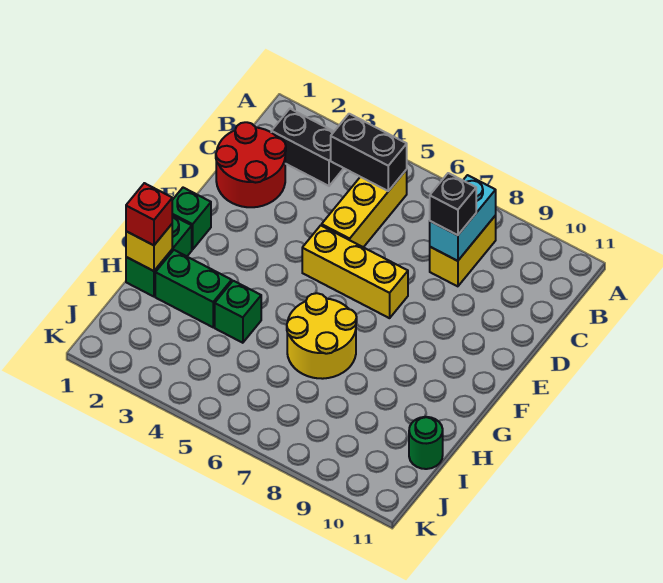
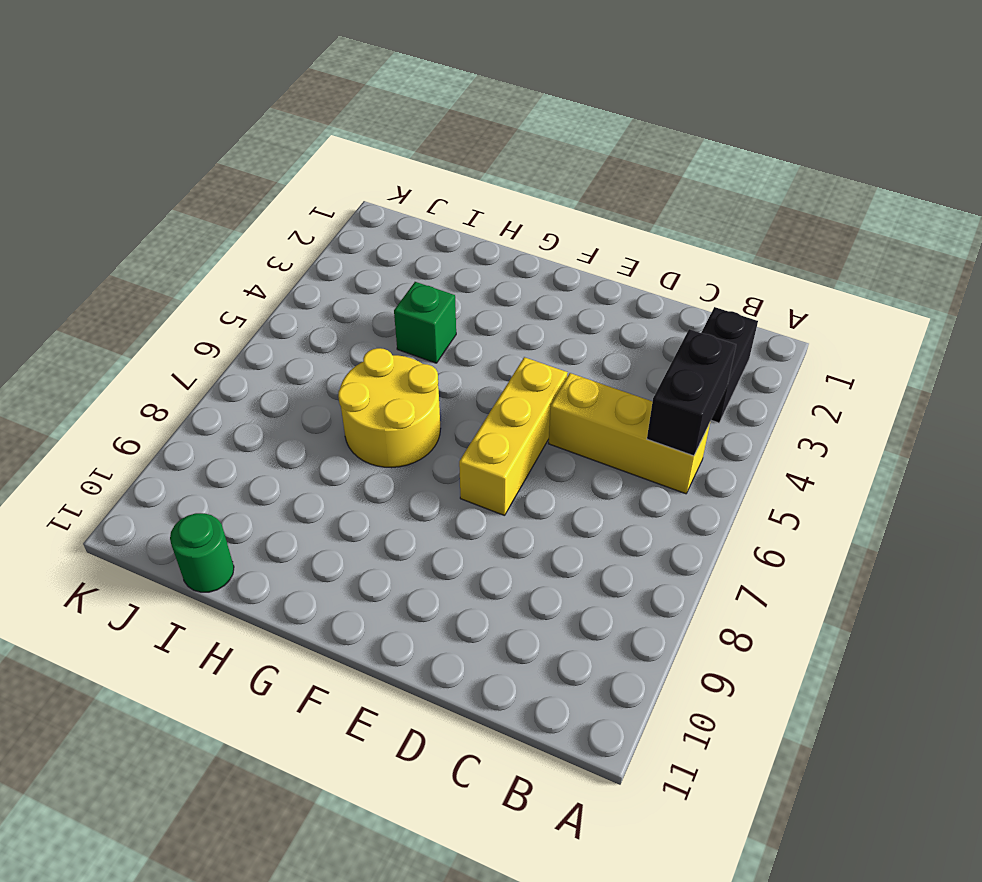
none -> yellow 1x2 brick [430,216,496,286]
none -> red 2x2 round brick [216,122,286,207]
none -> green 1x1 brick [172,188,211,250]

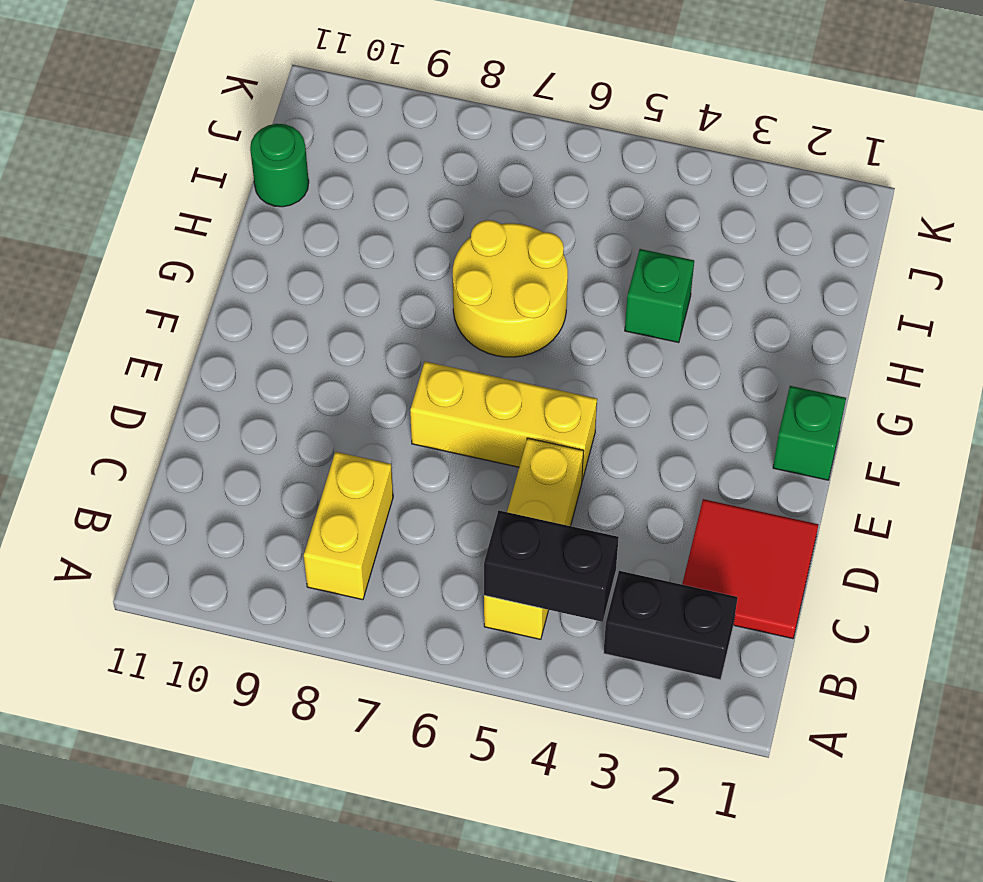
red 2x2 tile [682,499,818,639] -> red 2x2 round brick [216,122,286,207]
none -> green 1x2 brick [126,215,192,297]
none -> green 1x2 brick [155,250,232,327]
none -> cyan 1x2 brick [430,175,496,261]

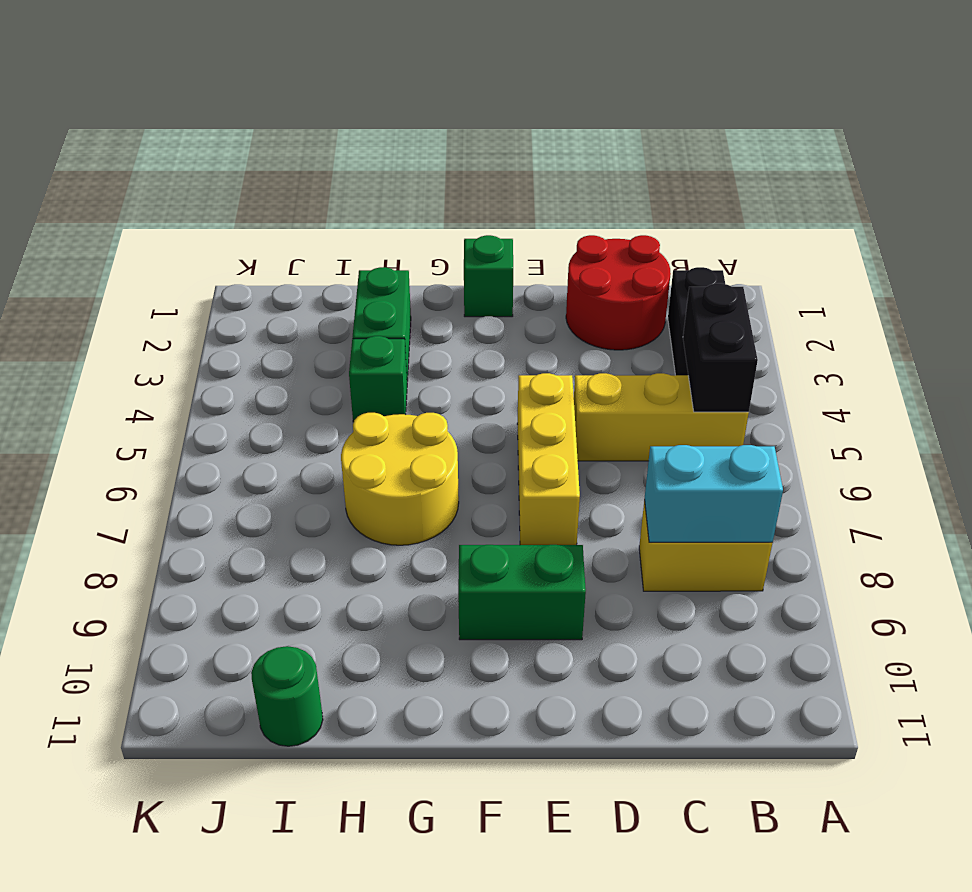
green 1x2 brick [458,545,586,640] -> green 1x2 brick moved to [126,215,192,297]
none -> yellow 1x1 brick [126,224,172,271]
none -> black 1x1 brick [430,173,476,235]
none -> red 1x1 brick [126,183,172,245]

